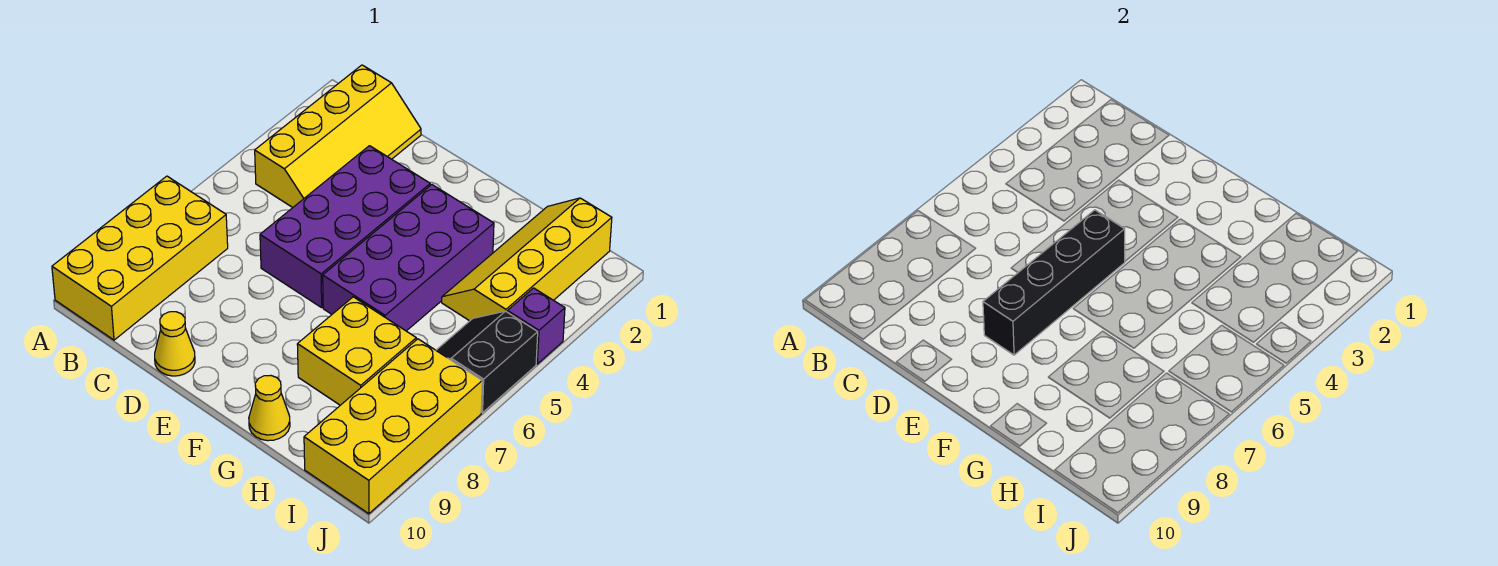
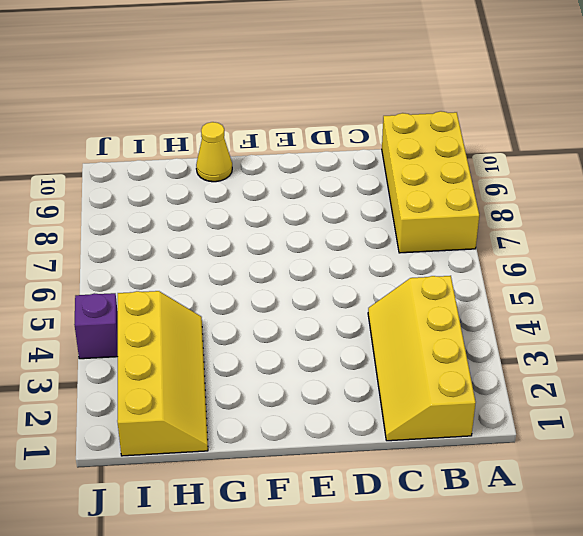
none -> purple 2x4 brick [260,146,430,308]
none -> yellow 1x1 cone [155,312,195,376]
none -> purple 2x4 brick [323,185,494,331]

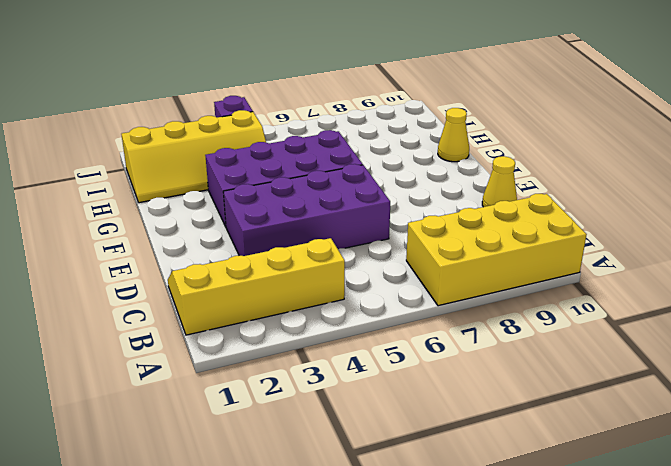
none -> yellow 2x2 brick [297,297,416,405]
none -> black 2x2 slope [436,311,538,413]
none -> yellow 2x4 brick [304,339,482,514]

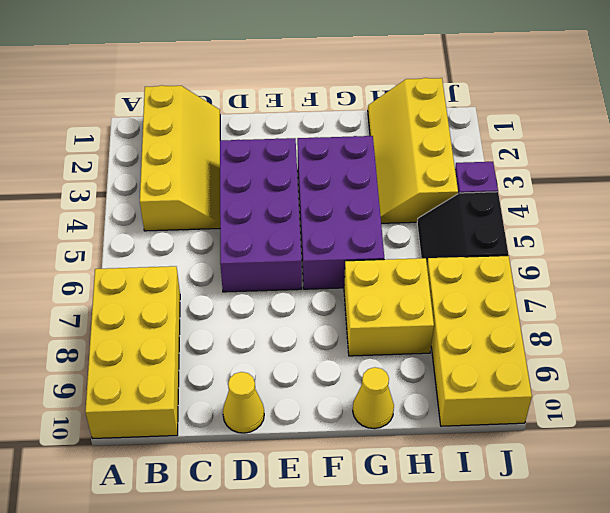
none -> black 1x4 brick [983,210,1125,355]

